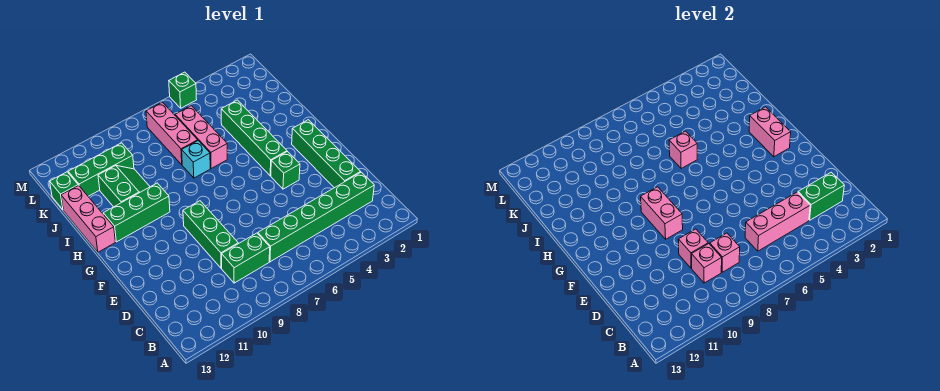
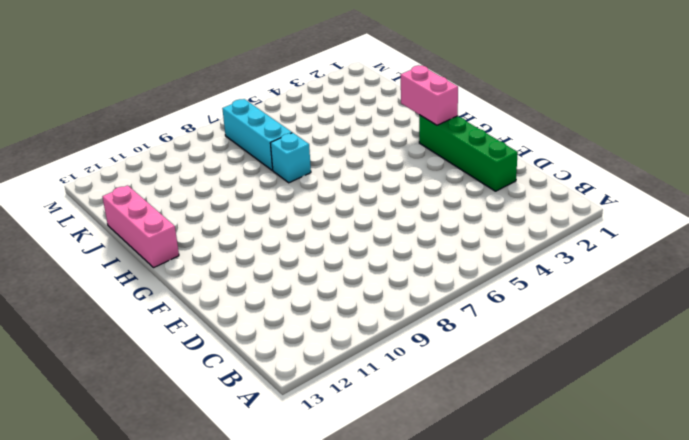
cyan 1x3 brick [222,99,292,170] -> pink 1x3 brick [146,102,198,165]
none -> green 1x6 brick [258,172,374,262]
none -> green 1x2 brick [222,233,270,283]
none -> green 1x3 brick [183,201,238,268]

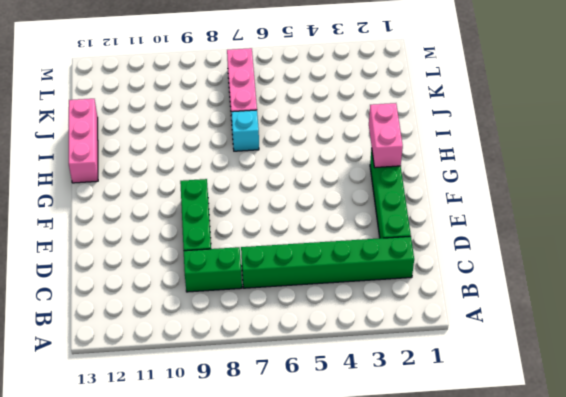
none -> green 1x1 brick [271,152,300,189]
none -> green 1x4 brick [221,100,287,176]
none -> green 1x3 brick [103,183,170,242]

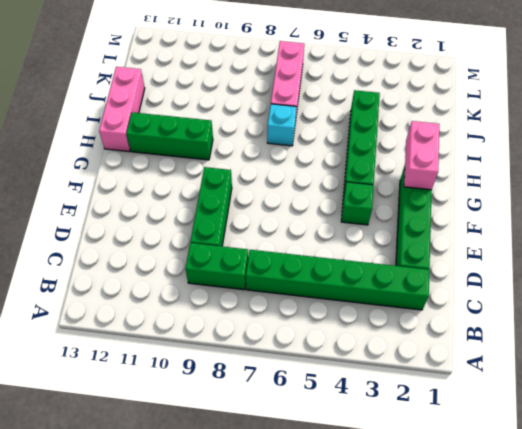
none -> pink 1x3 brick [175,106,227,168]
none -> green 2x2 slope [98,166,150,207]
none -> green 1x3 brick [68,143,134,196]

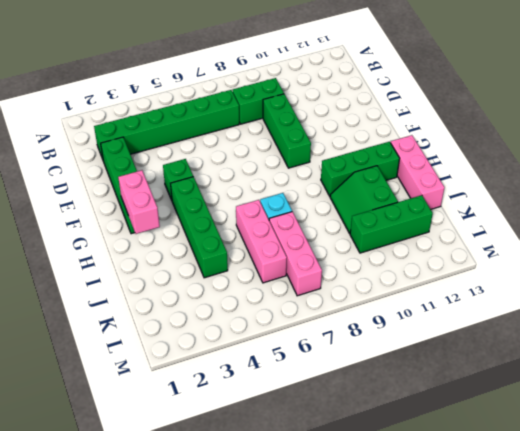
none -> green 1x1 brick [50,172,78,210]
none -> green 1x1 brick [169,72,197,108]
none -> green 1x2 brick [798,172,844,220]

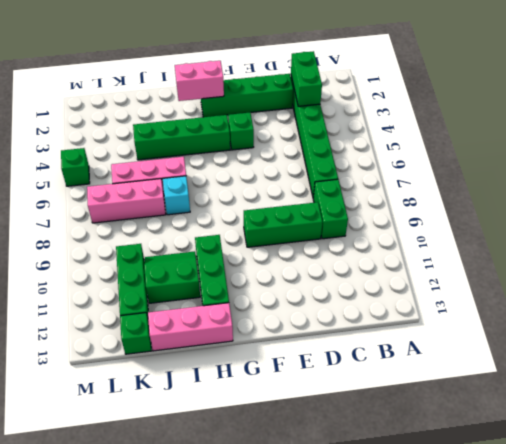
none -> pink 1x3 brick [745,192,810,251]
none -> pink 1x1 brick [710,233,740,272]
none -> pink 1x1 brick [692,244,722,283]

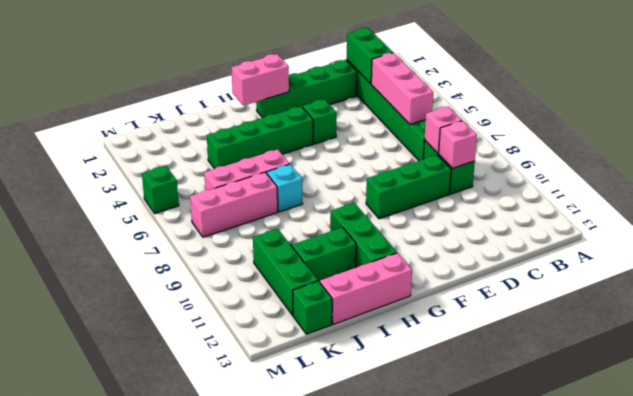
none -> pink 1x1 brick [678,229,708,268]
none -> pink 1x2 brick [641,187,683,239]
none -> pink 1x1 brick [669,131,697,168]

